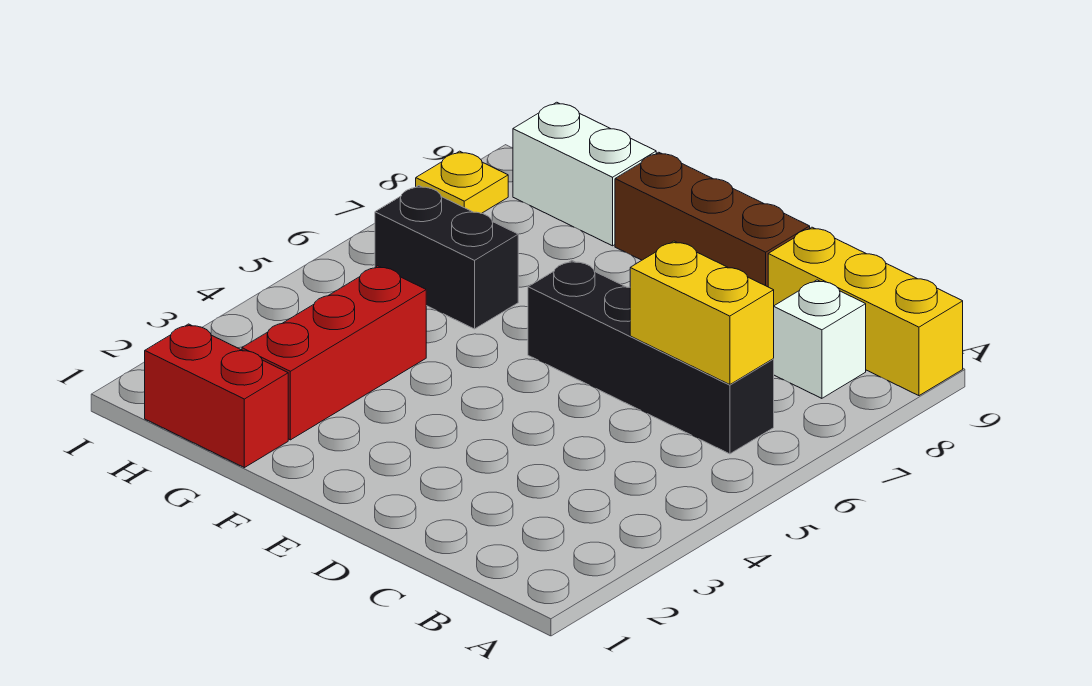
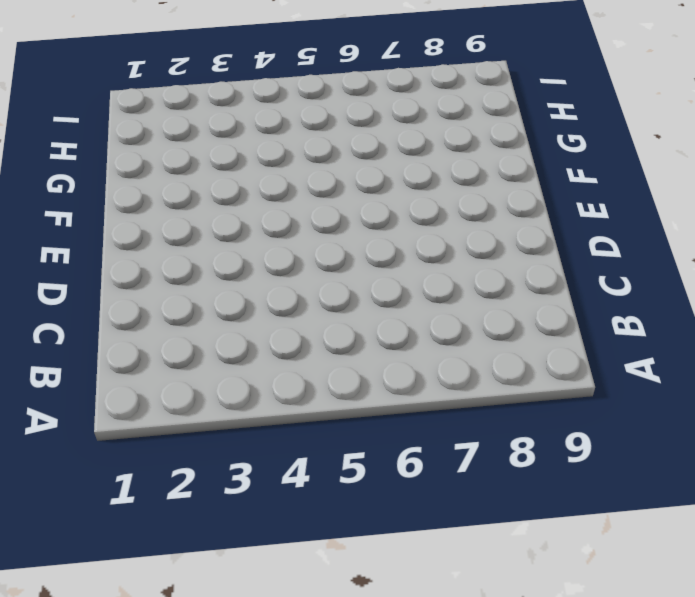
none -> yellow 1x3 brick [768,227,963,396]
none -> black 1x4 brick [528,261,774,454]

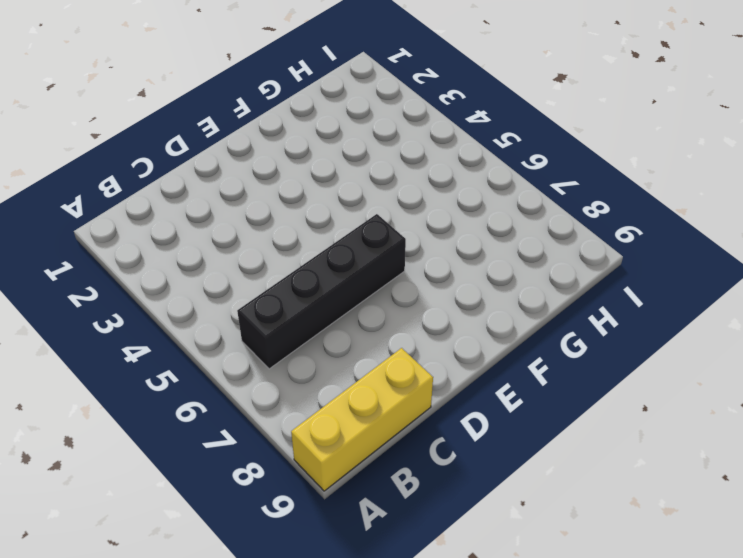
none -> white 1x1 brick [774,280,866,398]
none -> brown 1x3 brick [615,152,810,287]

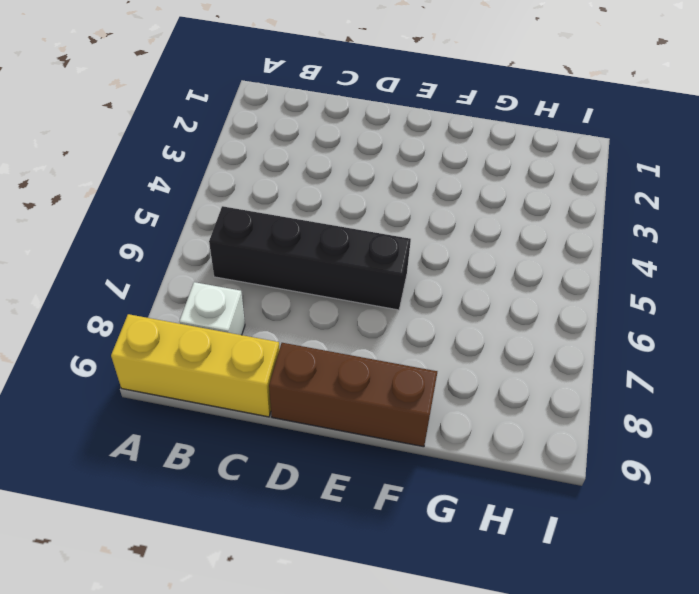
none -> red 1x2 brick [145,324,288,468]
none -> red 1x3 brick [242,266,426,440]

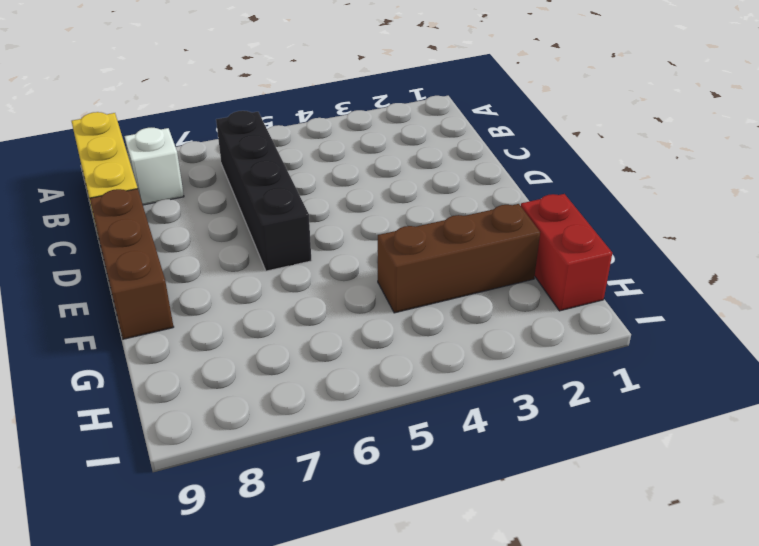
brown 1x3 brick [378,204,540,313] -> red 1x3 brick [242,266,426,440]
none -> black 1x2 brick [375,186,518,329]
none -> white 1x2 brick [513,102,656,246]

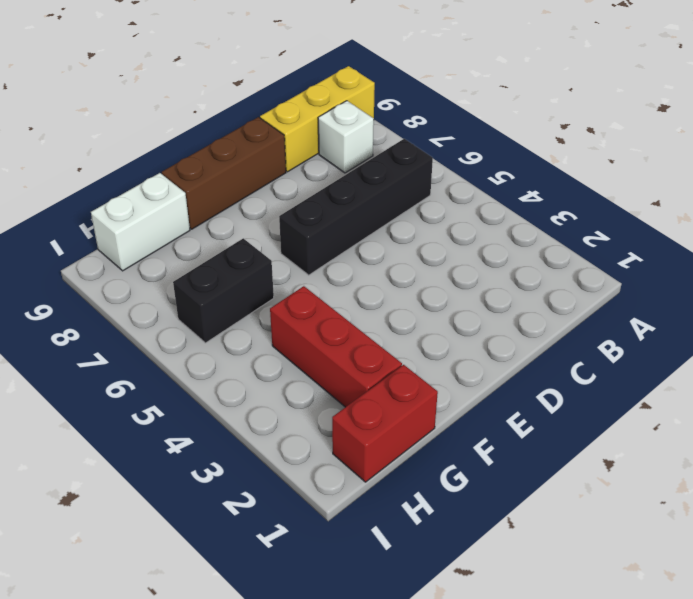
none -> yellow 1x1 plate [416,151,508,213]
none -> yellow 1x2 brick [630,241,774,385]

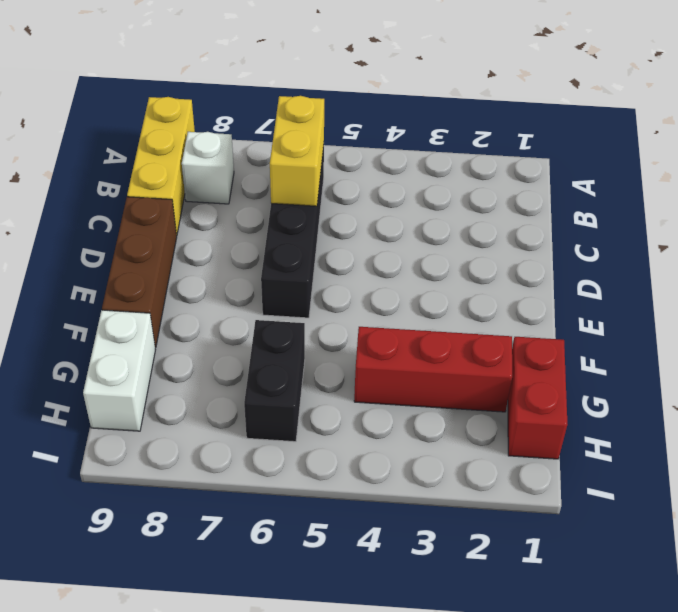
none -> yellow 1x1 plate [416,151,508,213]

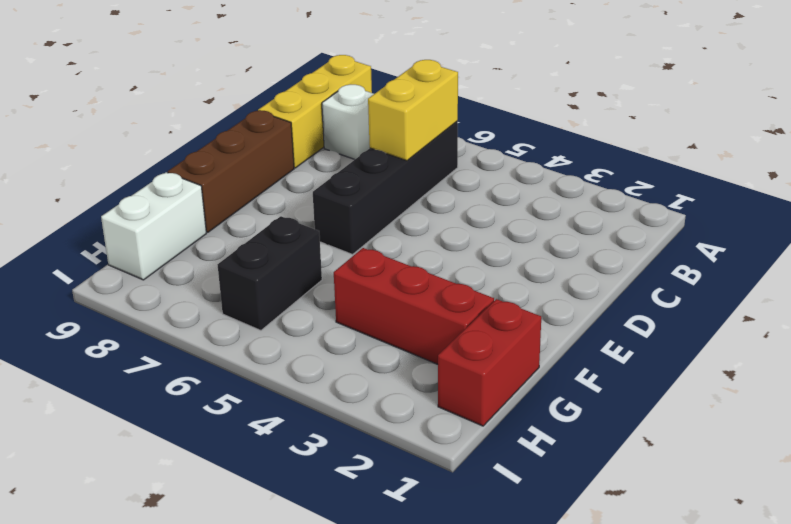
none -> yellow 1x1 plate [416,151,508,213]

